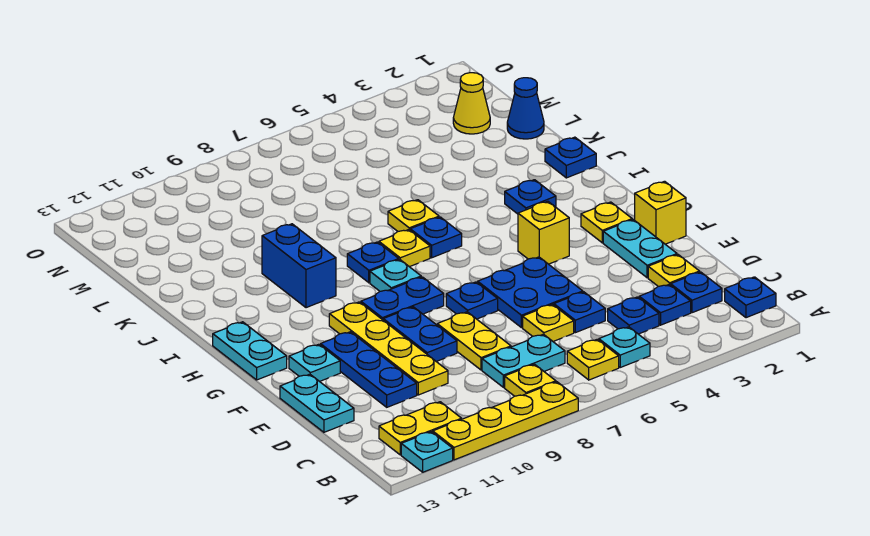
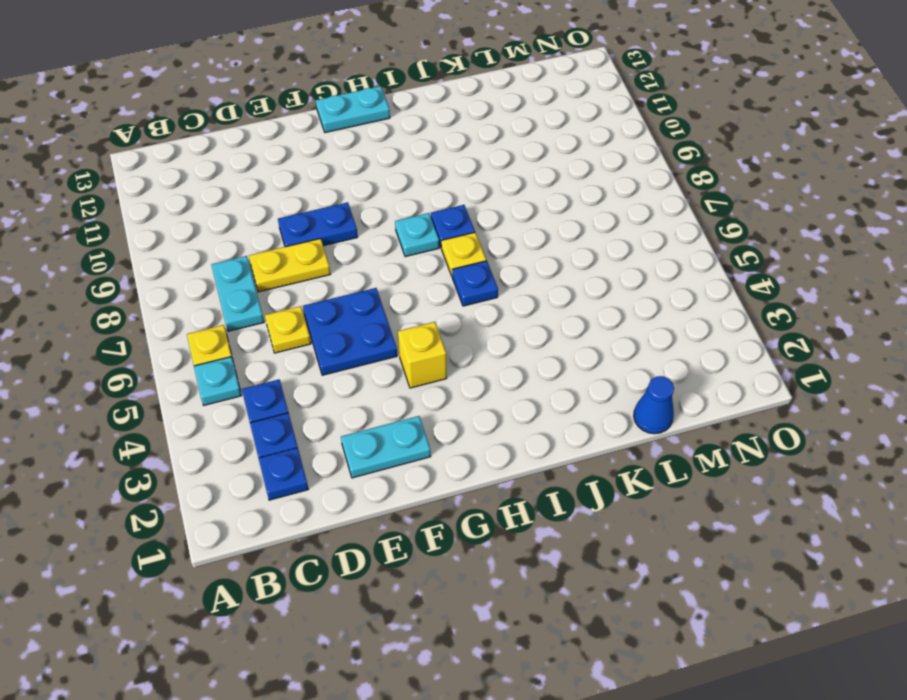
none -> yellow 1x4 plate [433,382,578,460]
none -> cyan 1x1 plate [401,432,453,472]
none -> blue 1x1 plate [725,277,776,318]
none -> yellow 1x1 plate [505,364,556,396]

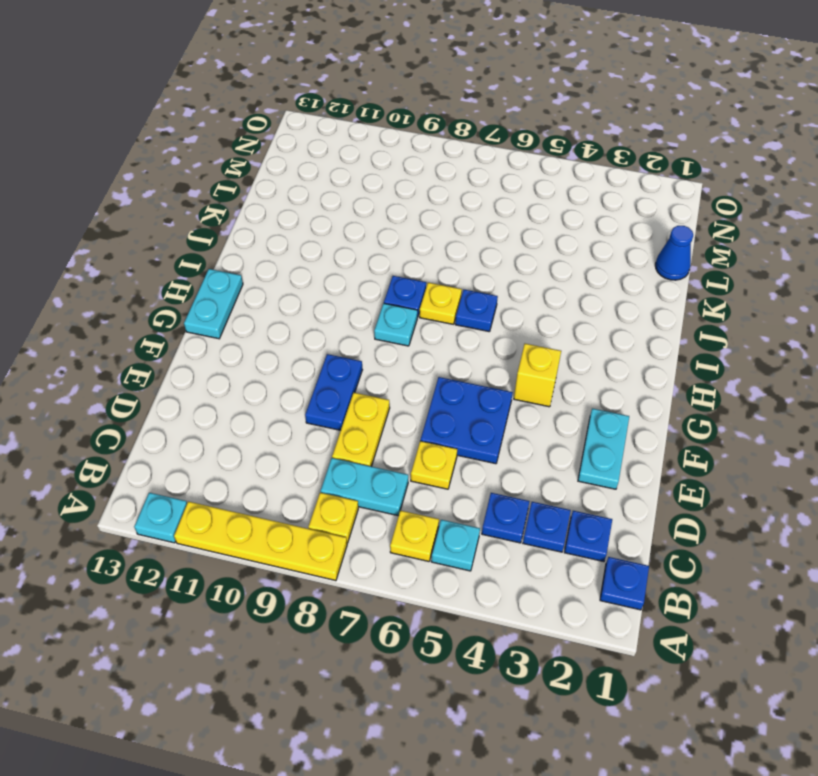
none -> yellow 1x2 plate [379,402,462,455]
none -> yellow 1x1 plate [648,255,700,286]
none -> blue 1x1 plate [554,292,605,333]
none -> yellow 1x4 plate [329,302,448,395]

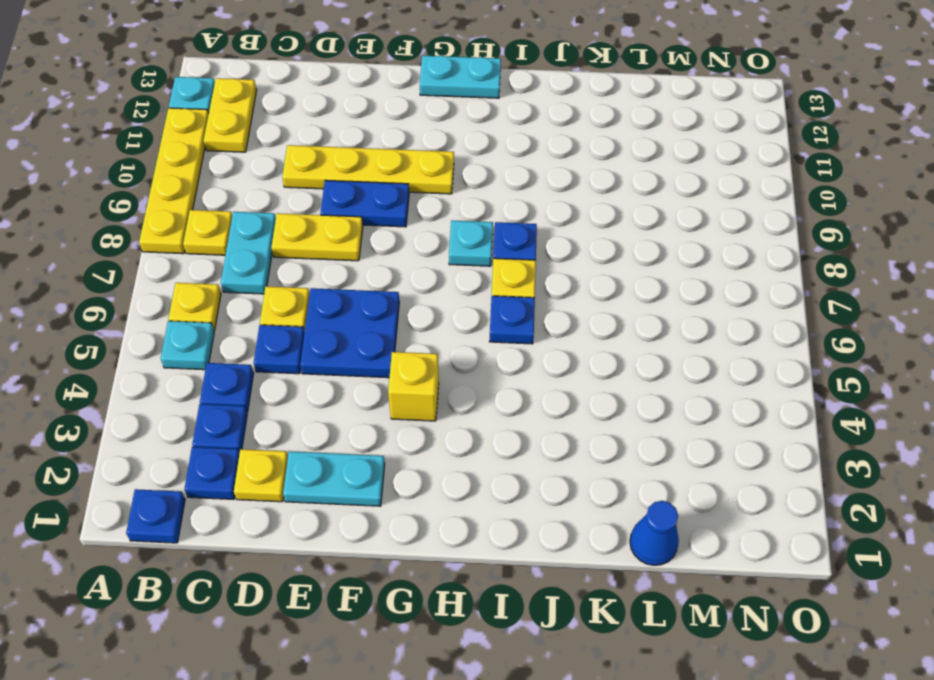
none -> blue 1x3 plate [321,332,417,407]
none -> cyan 1x2 plate [280,374,354,432]
none -> yellow 1x1 brick [635,181,686,244]
none -> blue 1x1 plate [446,282,498,319]

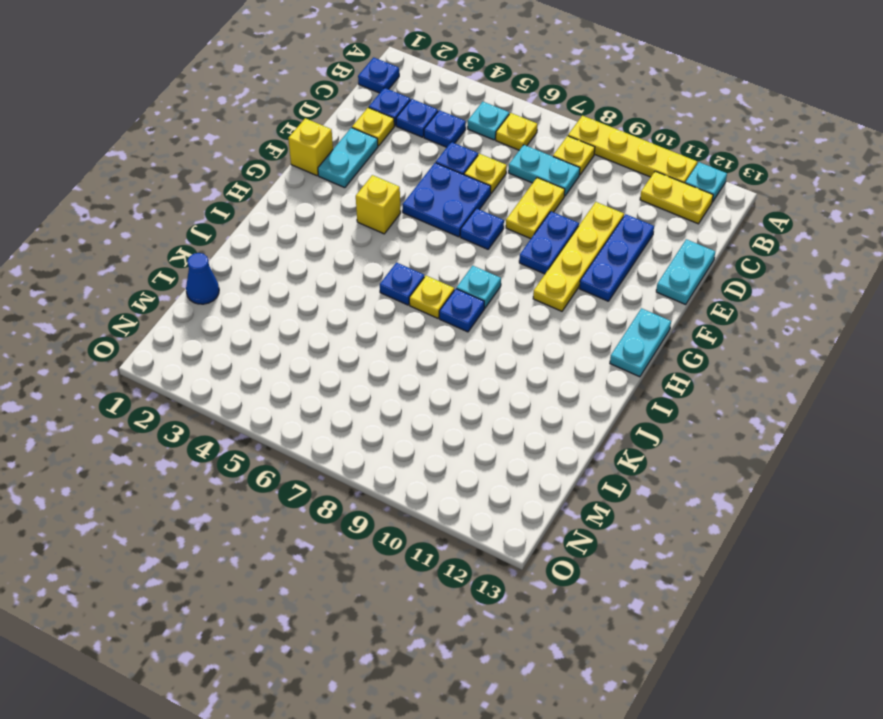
none -> cyan 1x1 plate [289,344,340,382]
none -> yellow 1x1 plate [581,202,632,243]
none -> blue 1x2 plate [361,277,444,320]
none -> blue 1x1 plate [505,180,556,214]

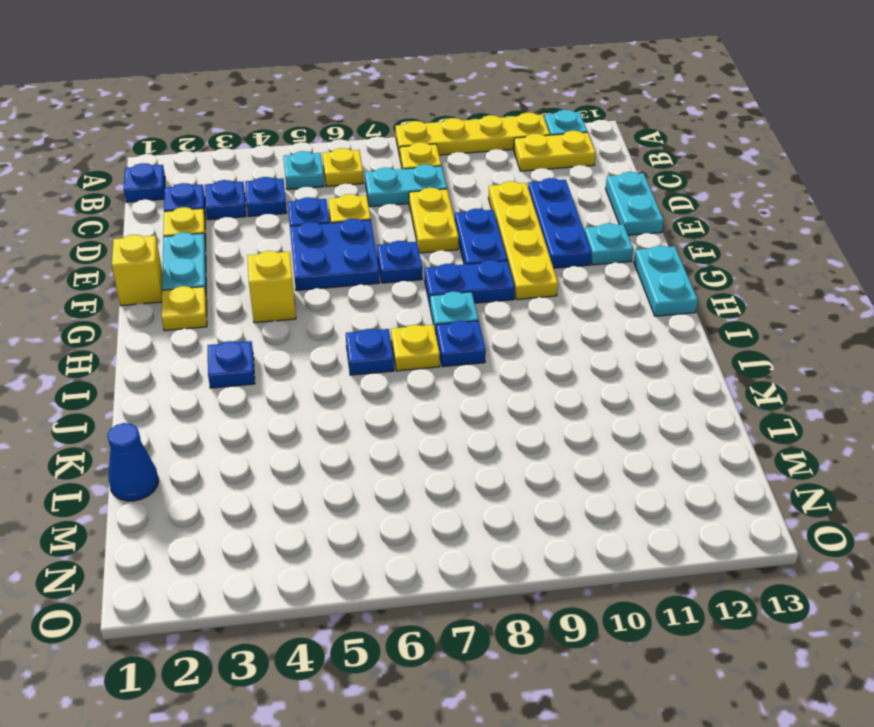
none -> blue 1x2 brick [262,224,336,308]
none -> blue 1x1 plate [545,137,596,178]
none -> yellow 1x1 plate [388,200,439,231]
none -> yellow 1x1 cone [453,73,490,134]

